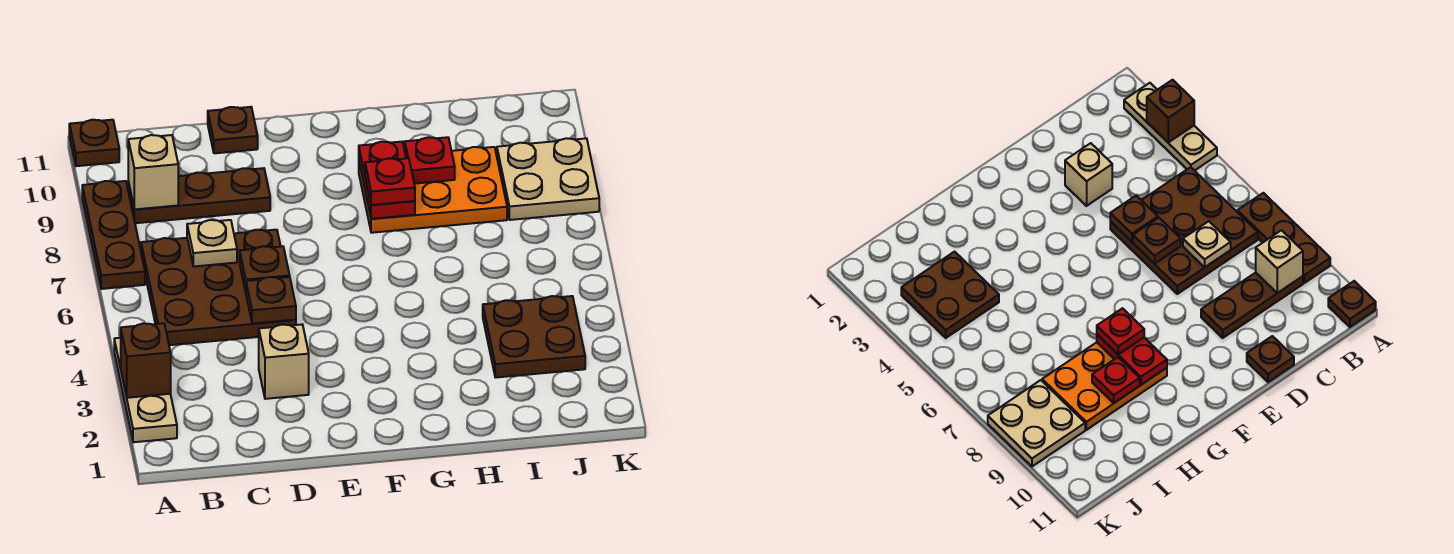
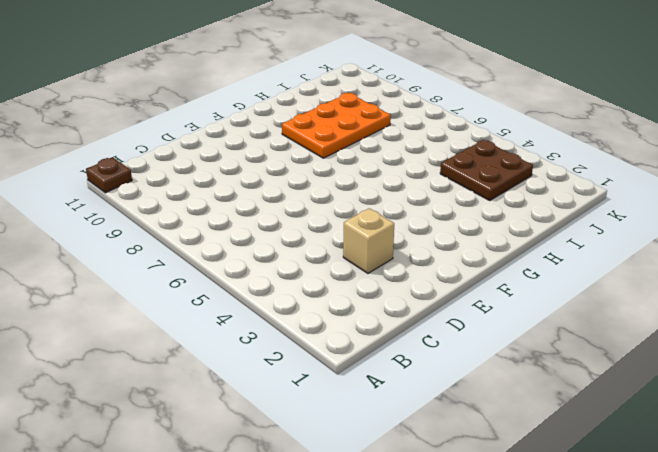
none -> tan 1x3 plate [114,338,177,442]
none -> brown 1x3 plate [82,181,145,289]
none -> brown 3x3 plate [141,230,296,345]

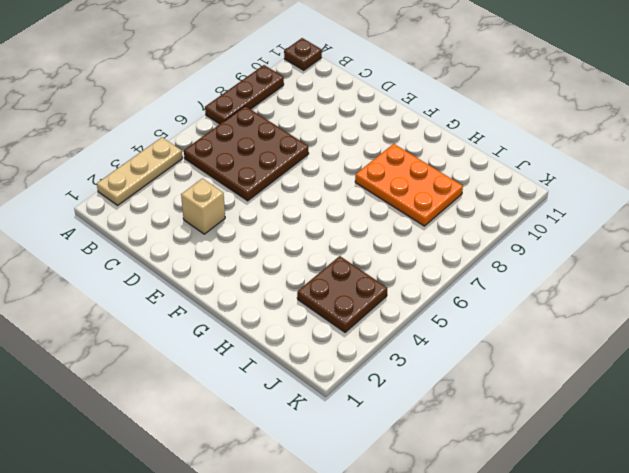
none -> brown 1x3 plate [128,168,270,223]
none -> brown 1x1 plate [208,107,258,153]
none -> tan 2x2 plate [497,138,599,220]

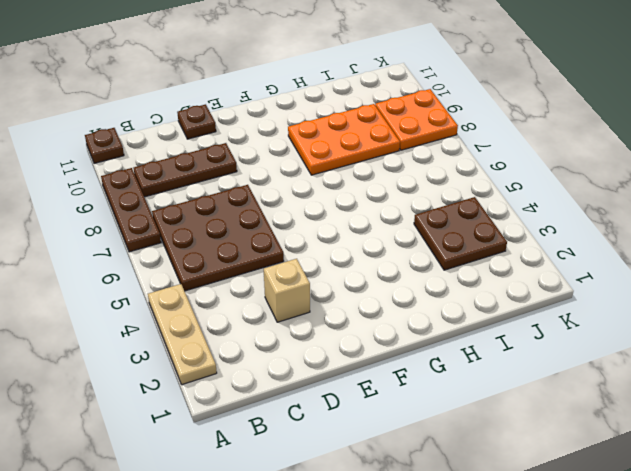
orange 2x2 plate [375,89,458,150] -> tan 2x2 plate [497,138,599,220]
none -> brown 1x1 brick [121,323,171,398]
none -> tan 1x1 brick [128,135,178,209]
none -> tan 1x1 plate [187,220,237,267]

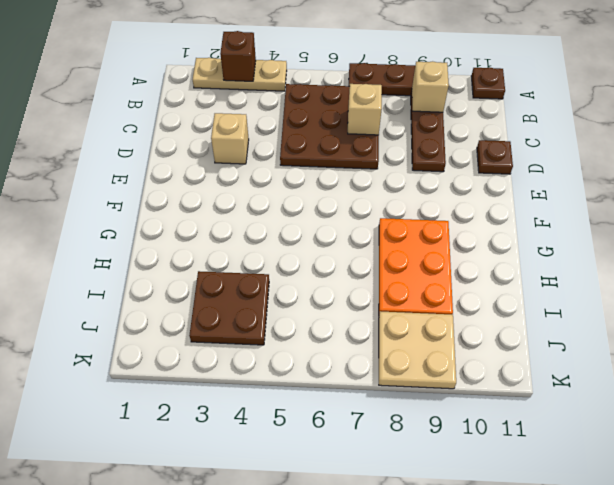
tan 1x1 brick [348,84,382,135] -> tan 1x1 plate [187,220,237,267]
none -> brown 1x1 plate [246,277,296,324]
none -> brown 1x1 plate [240,246,290,292]
none -> red 1x2 plate [359,142,415,219]

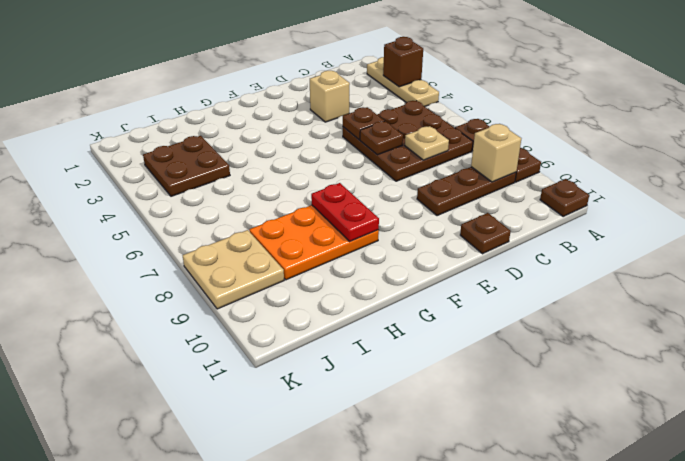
none -> red 1x1 plate [405,137,455,184]
none -> red 1x1 plate [365,158,415,205]

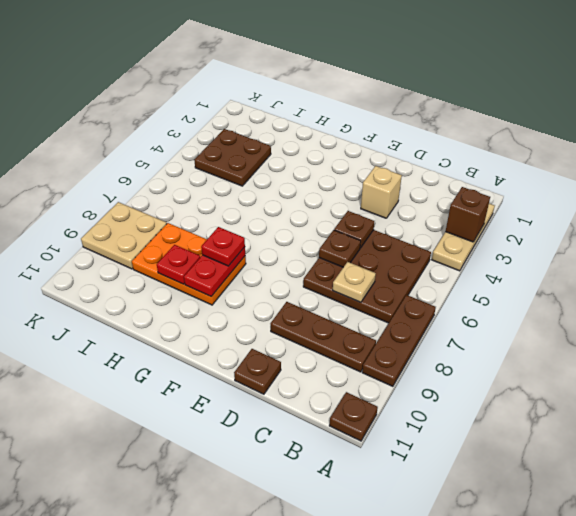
none -> tan 1x1 brick [128,135,178,209]

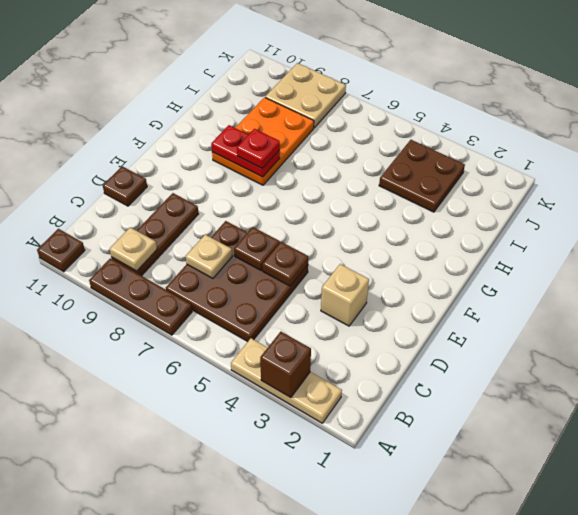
tan 1x1 plate [110,227,157,271] -> tan 1x1 brick [128,135,178,209]
none -> red 1x1 plate [405,137,455,184]

